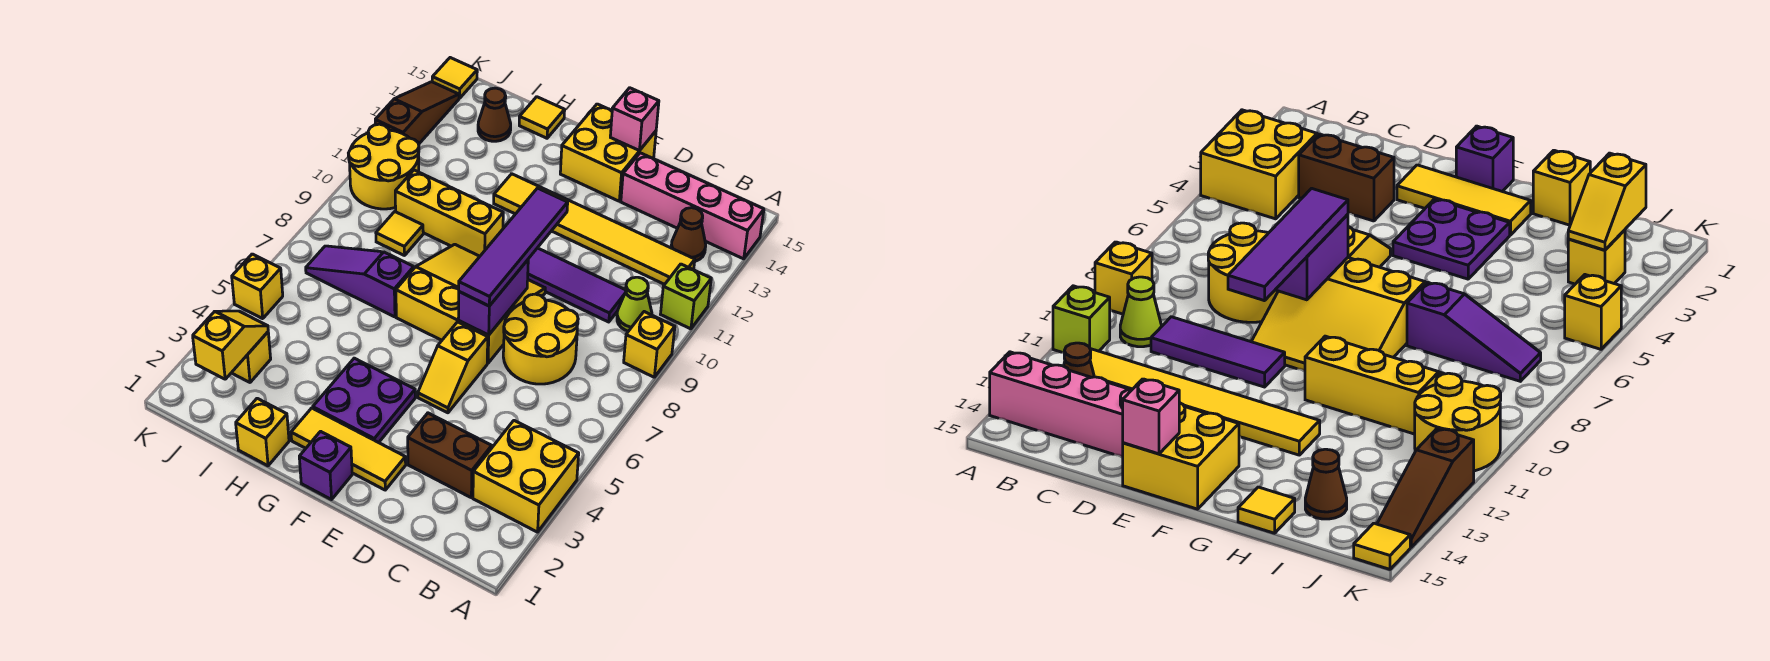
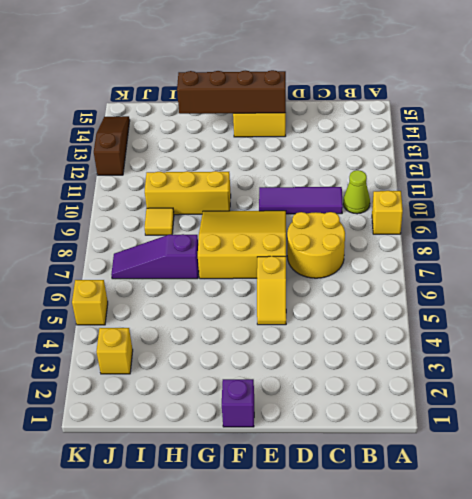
brown 1x4 brick [177,70,286,114] -> none
none -> yellow 2x2 brick [473,421,579,532]
none -> lime 1x1 brick [661,264,711,329]
none -> pink 1x4 brick [621,153,764,259]
none -> yellow 1x6 tile [494,174,695,284]

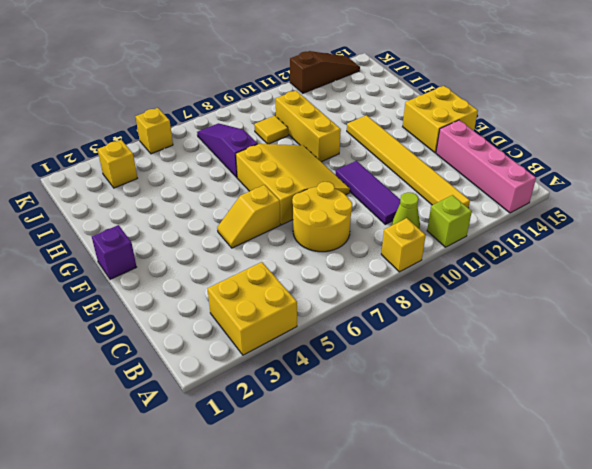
none -> brown 1x1 cone [671,208,706,261]
none -> brown 1x2 brick [408,413,492,497]
none -> yellow 1x3 tile [291,408,406,490]
none -> purple 2x2 plate [313,358,415,443]

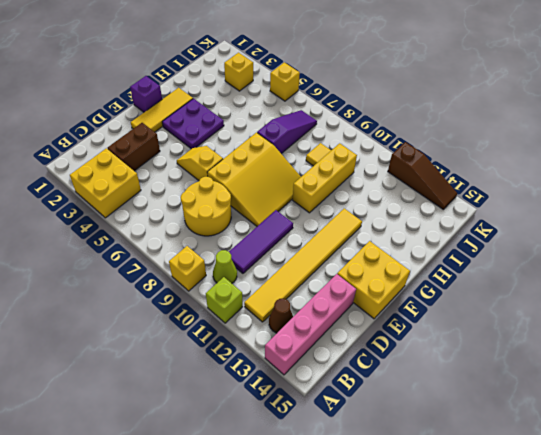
none -> yellow 1x1 brick [236,398,289,466]
none -> yellow 1x1 tile [519,97,565,138]
none -> brown 1x1 cone [478,88,511,141]
none -> yellow 2x2 round brick [348,124,419,209]

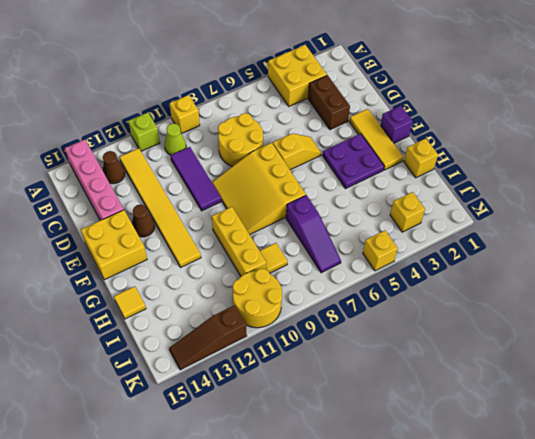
brown 1x1 cone [132,204,155,237] -> brown 1x1 cone moved to [478,88,511,141]
none -> yellow 1x1 tile [432,58,477,98]
none -> purple 1x2 brick [458,260,528,335]
none -> pink 1x1 brick [610,88,659,151]
none -> yellow 1x2 slope [193,311,268,379]

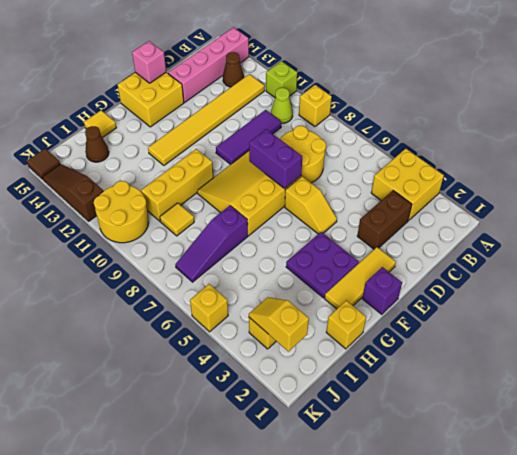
brown 1x1 tile [27,149,60,179] -> yellow 1x1 tile [432,58,477,98]
none -> purple 1x4 tile [459,188,568,306]

